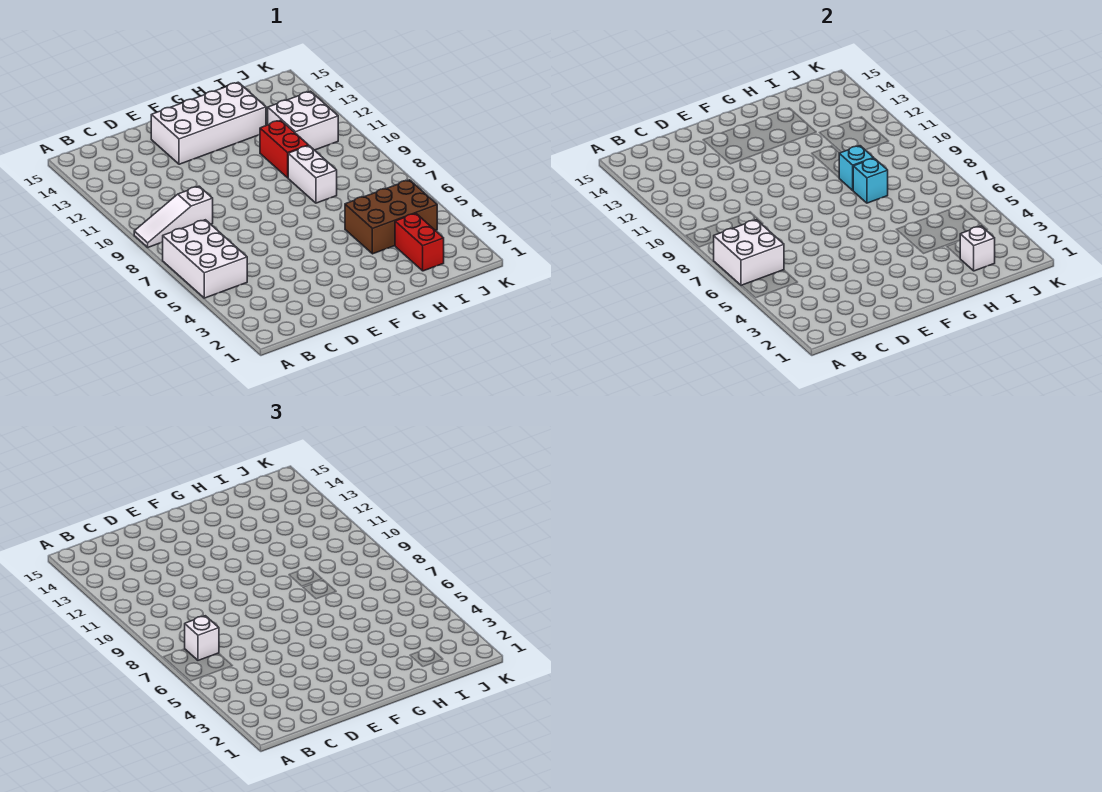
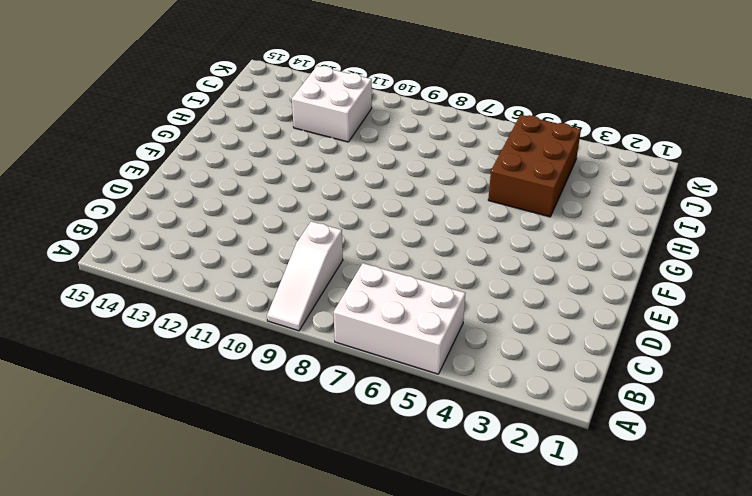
none -> white 2x4 brick [151,82,266,164]
none -> white 1x2 brick [288,146,337,203]
none -> red 1x2 brick [260,120,309,178]

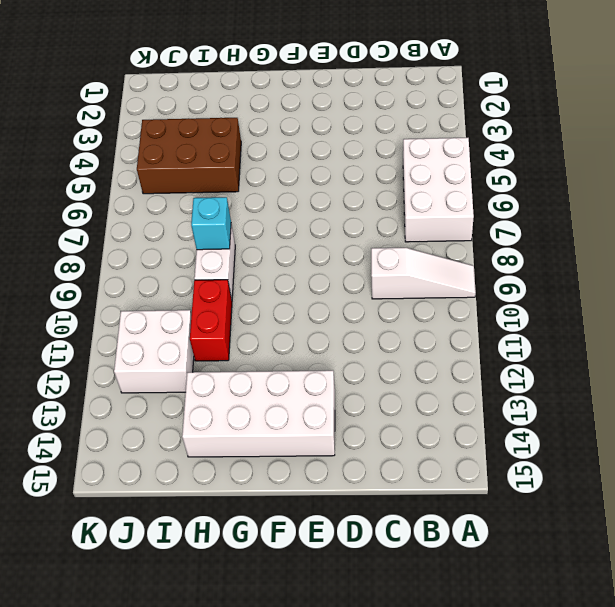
none -> red 1x2 brick [395,214,444,271]
none -> white 2x2 brick [714,220,784,286]
none -> cyan 1x1 brick [839,146,873,190]

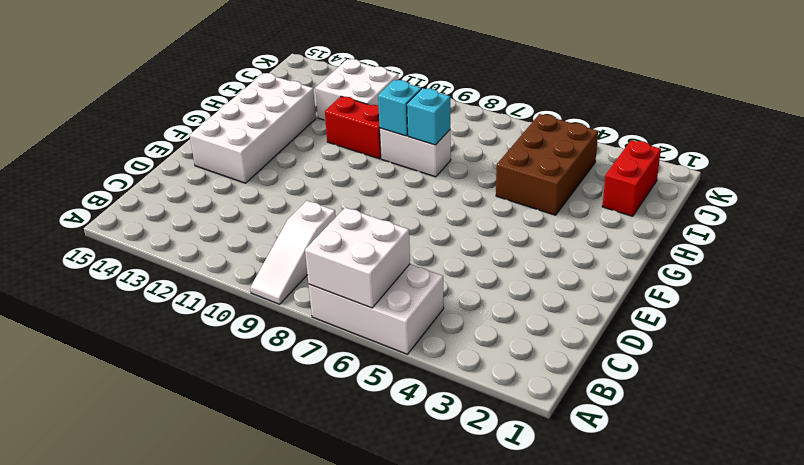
red 1x2 brick [602,140,661,216] -> red 1x2 brick turned to [395,214,444,271]
none -> white 1x1 brick [960,226,995,271]
none -> white 1x1 brick [185,616,219,660]

